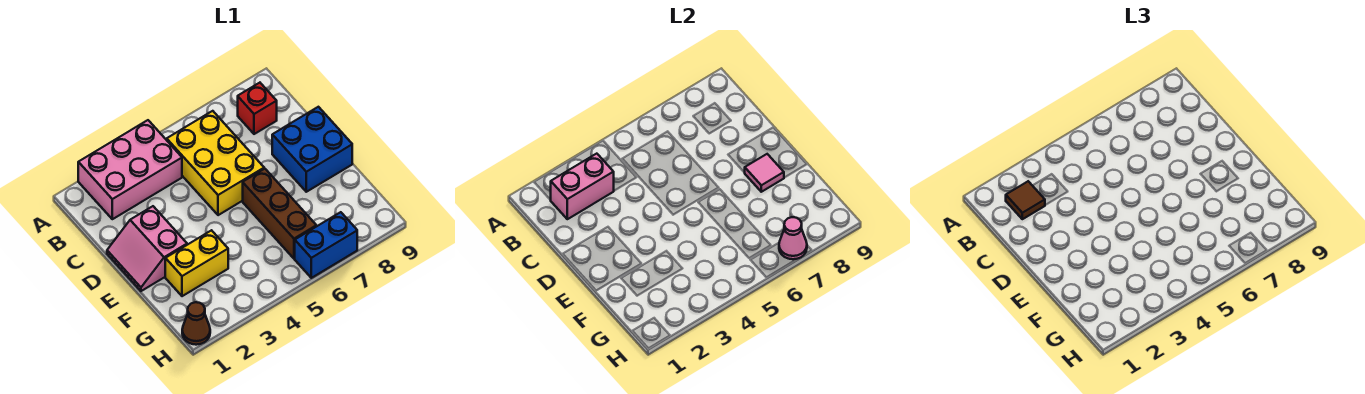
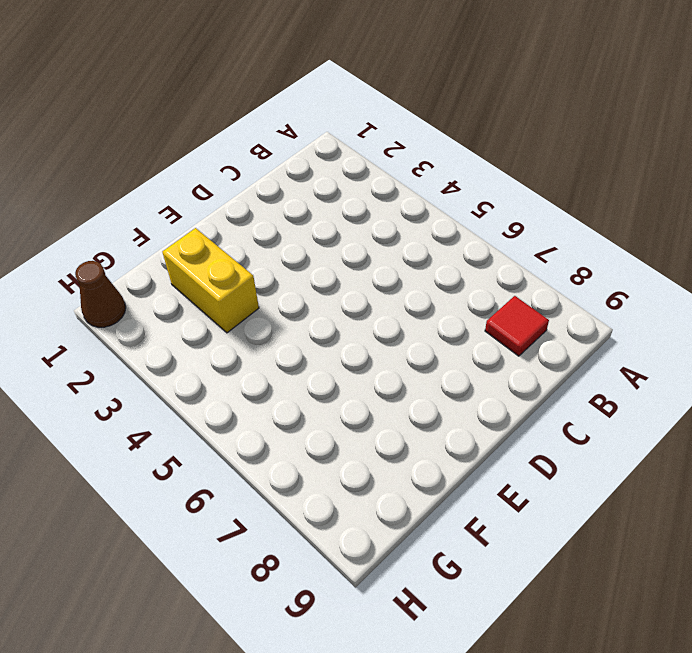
red 1x1 tile [485,296,549,356] -> red 1x1 brick [238,83,277,134]
none -> pink 2x3 brick [78,120,182,219]
none -> yellow 2x3 brick [167,111,264,215]
none -> pink 2x2 slope [107,206,187,291]

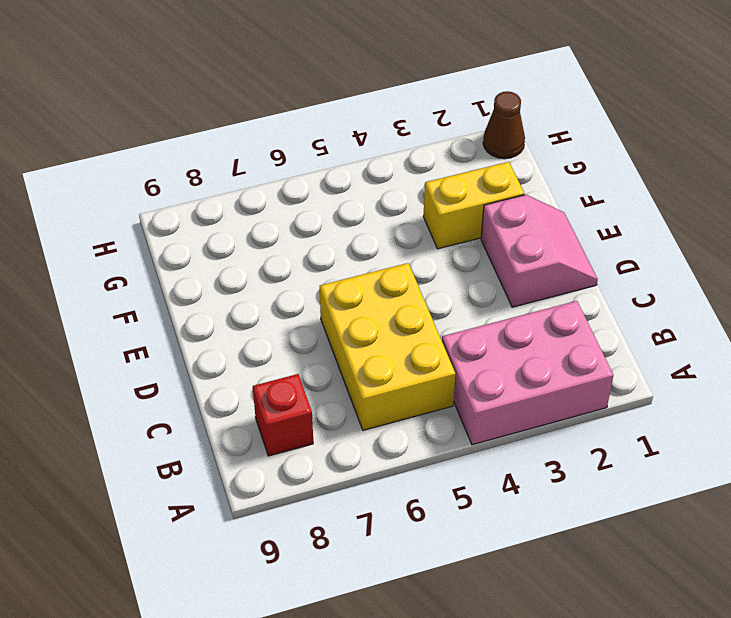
none -> blue 2x2 brick [272,107,352,192]
none -> brown 1x3 brick [243,169,316,259]
none -> blue 1x2 brick [295,212,357,278]

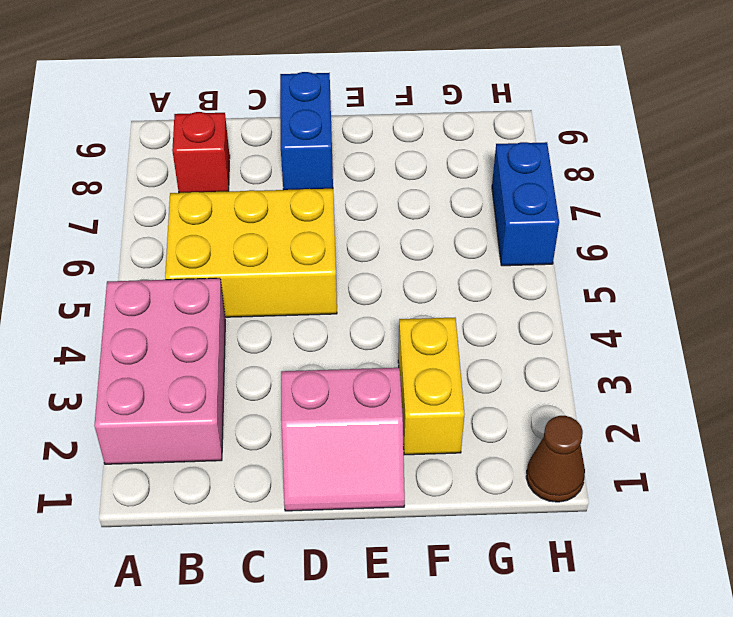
blue 1x2 brick [280,72,333,190] -> blue 2x2 brick [272,107,352,192]
none -> brown 1x3 brick [243,169,316,259]
none -> pink 1x2 brick [551,154,614,219]
none -> pink 1x1 tile [745,154,784,192]

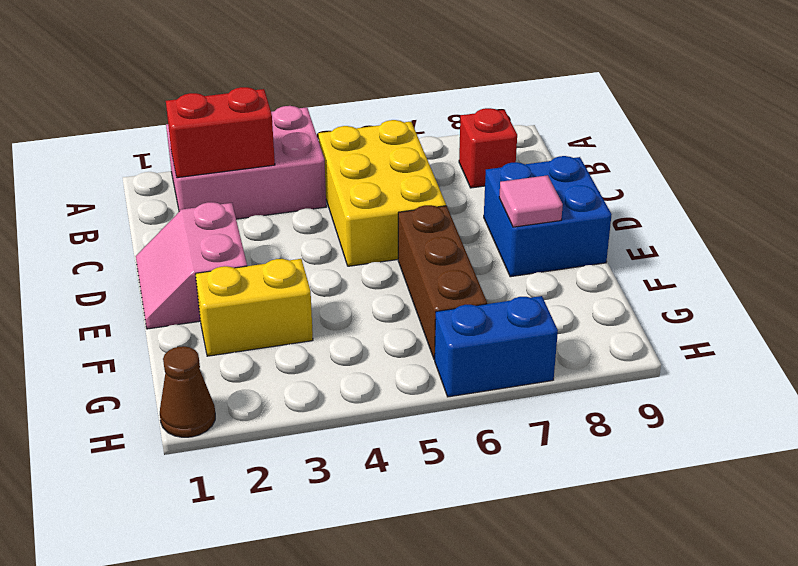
red 1x2 brick [166,87,275,178] -> pink 1x2 brick [551,154,614,219]
none -> pink 1x1 cone [779,217,807,259]
none -> brown 1x1 tile [1006,181,1045,219]

